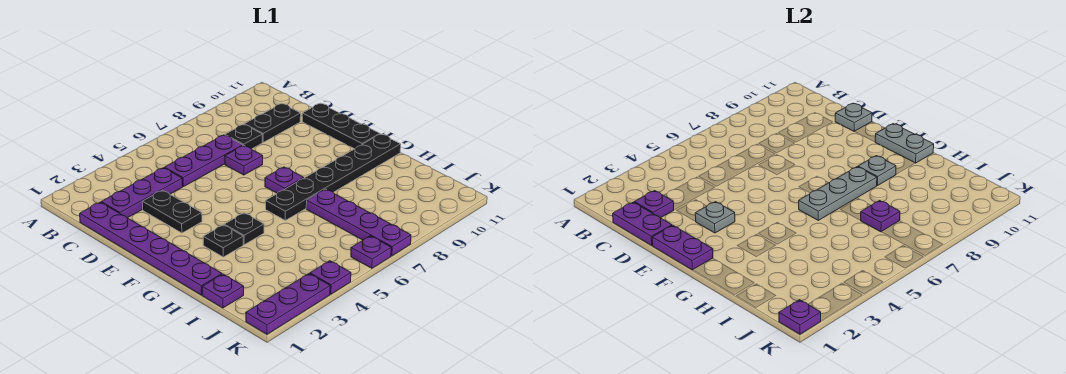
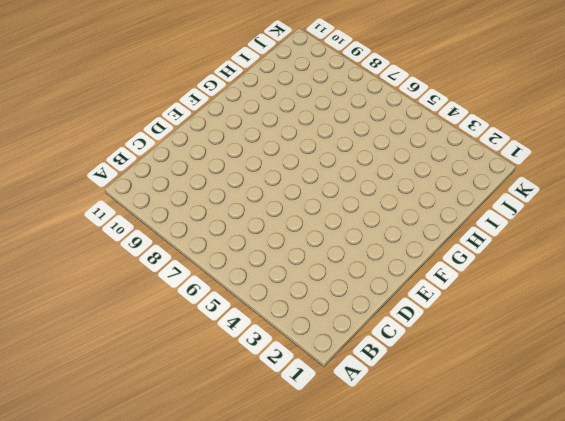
none -> purple 1x6 plate [80,202,222,295]
none -> purple 1x3 plate [101,168,183,218]
none -> purple 1x3 plate [165,135,243,187]

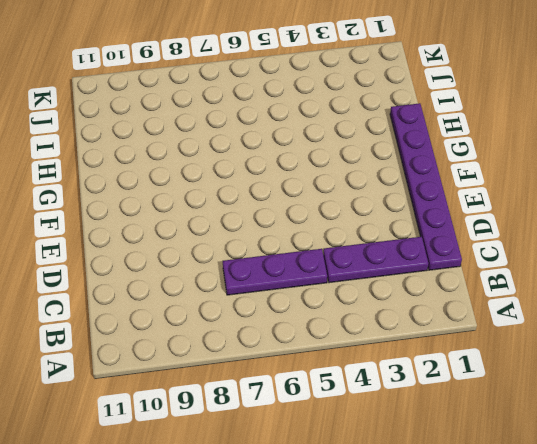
none -> black 1x1 plate [225,124,262,149]
none -> black 1x2 plate [244,104,301,142]
none -> black 1x2 plate [142,190,202,233]

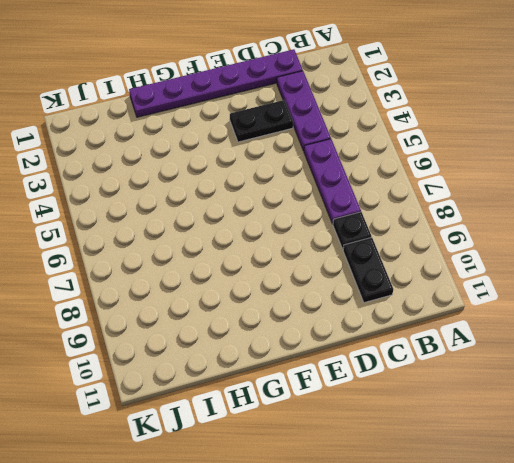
none -> purple 1x1 plate [225,145,263,175]
none -> black 1x3 plate [302,103,380,149]
none -> purple 1x1 plate [265,167,303,193]

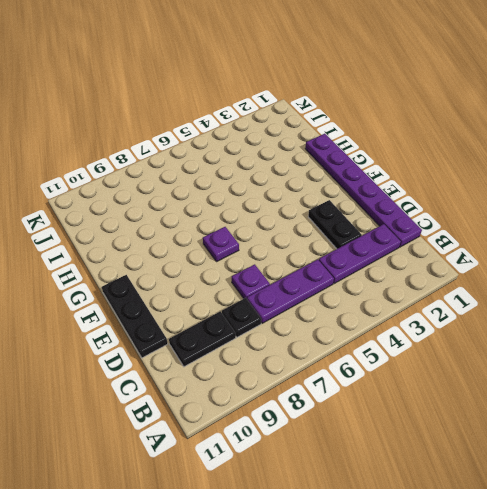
none -> black 1x1 plate [203,225,243,257]
none -> black 1x1 plate [224,213,264,245]
none -> black 1x6 plate [266,134,401,220]

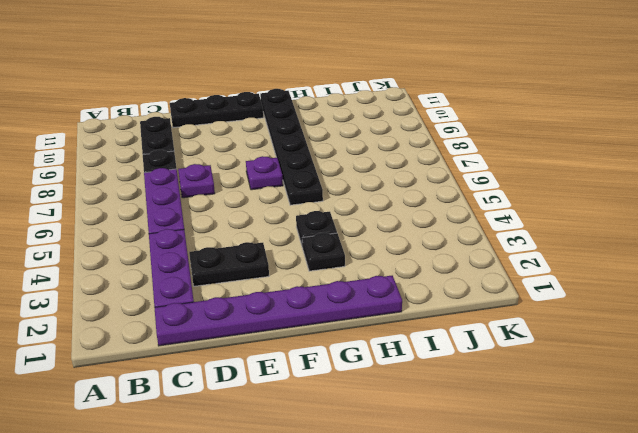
none -> purple 1x4 plate [306,189,411,256]
none -> purple 1x1 plate [202,274,244,308]
none -> purple 1x3 plate [246,274,330,334]

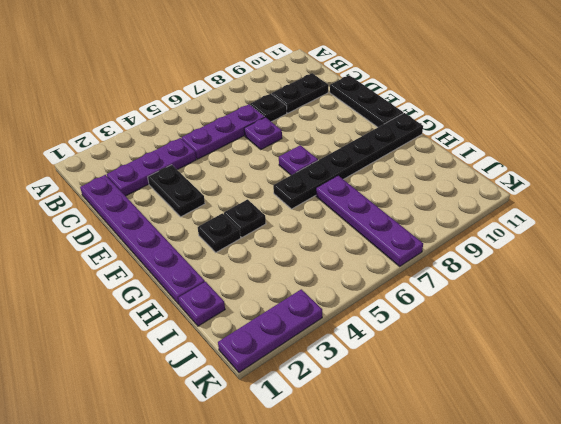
none -> purple 1x1 plate [310,261,351,294]
none -> purple 1x1 plate [351,236,391,268]
none -> purple 1x2 plate [613,202,672,245]

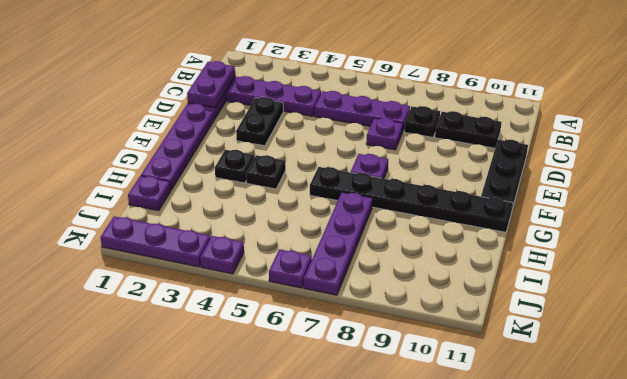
none -> purple 1x1 plate [634,191,674,218]
none -> grey 1x1 plate [835,103,872,131]
none -> purple 1x2 plate [652,226,713,270]

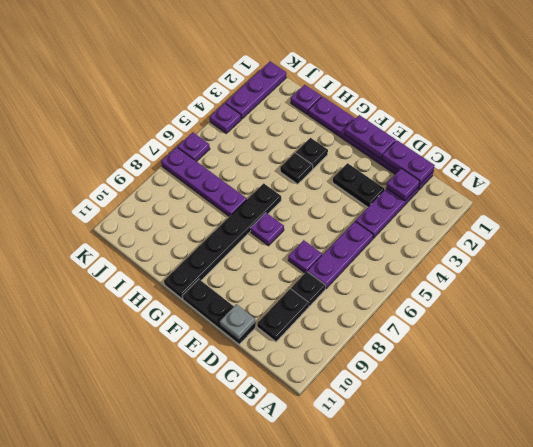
none -> grey 1x1 plate [695,202,735,233]
none -> grey 1x2 plate [875,124,934,163]
none -> grey 1x3 plate [799,167,877,220]

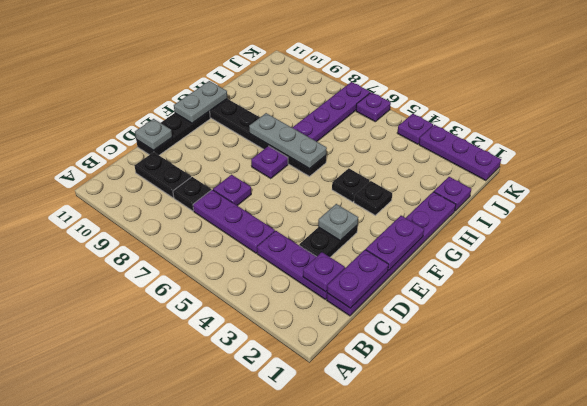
none -> grey 1x1 plate [858,156,896,186]
none -> purple 1x1 plate [860,201,900,232]
none -> purple 1x1 plate [779,300,821,334]

